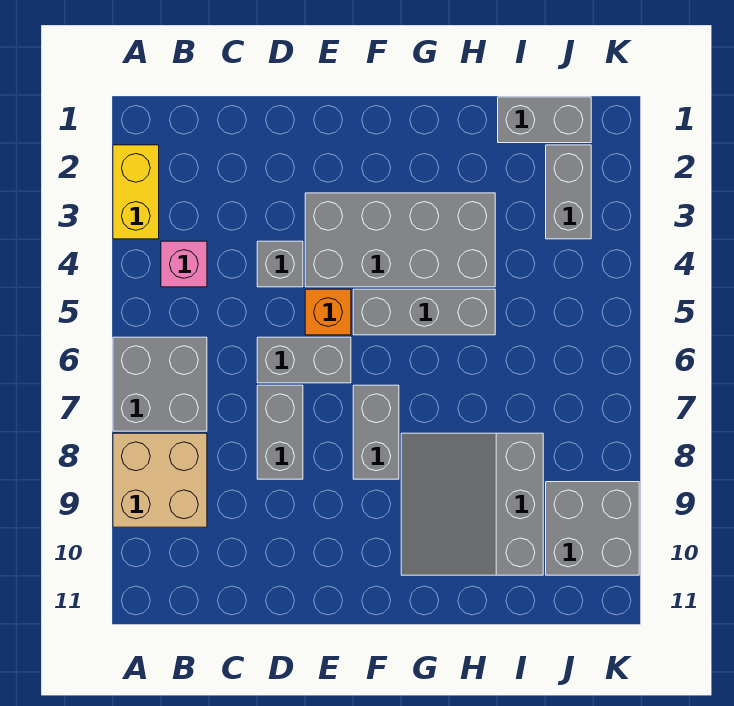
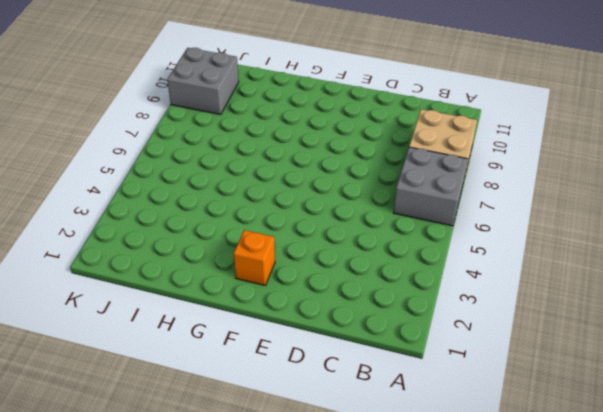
orange 1x1 brick [234,230,275,285] -> orange 1x1 brick moved to [305,289,351,335]
none -> yellow 1x2 brick [113,145,159,239]
none -> pink 1x1 brick [161,241,207,287]
none -> grey 1x1 brick [257,241,303,287]

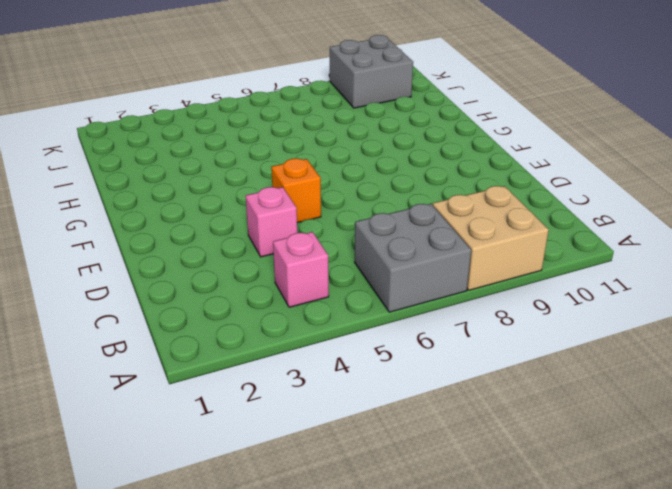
pink 1x1 brick [246,187,297,257] -> grey 1x1 brick [257,241,303,287]
none -> yellow 1x2 brick [113,145,159,239]
none -> grey 1x2 brick [257,337,351,383]
none -> grey 1x2 brick [257,385,303,479]

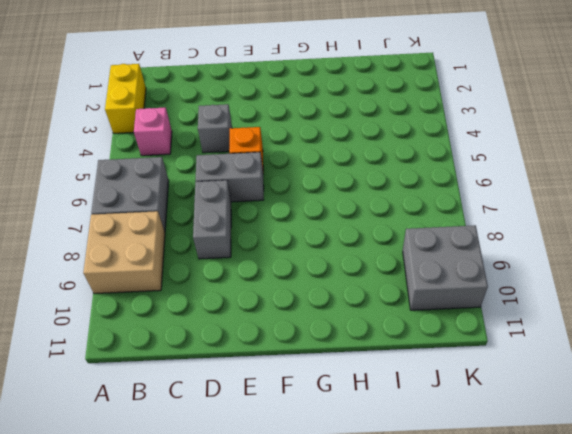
none -> grey 2x4 brick [305,193,495,287]
none -> grey 1x3 brick [353,289,495,335]
none -> grey 1x2 brick [353,385,399,479]

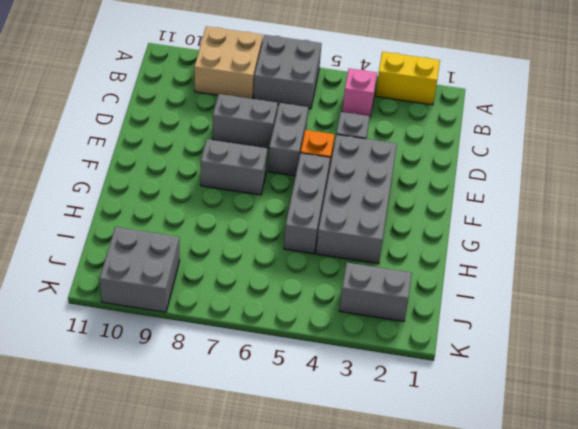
none -> grey 3x3 slope [401,433,543,575]
none -> grey 1x2 brick [498,97,591,143]

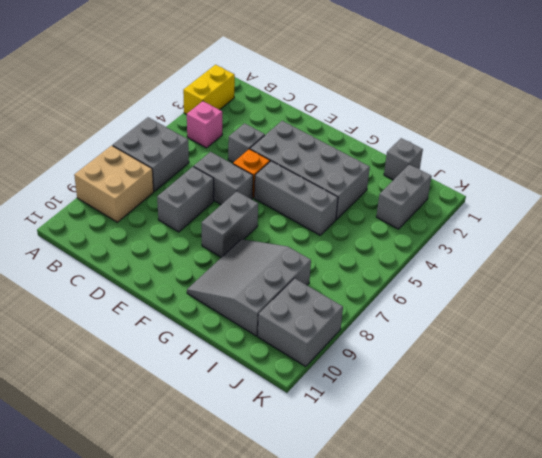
grey 1x1 brick [384,138,423,180] -> grey 1x2 brick [498,97,591,143]

